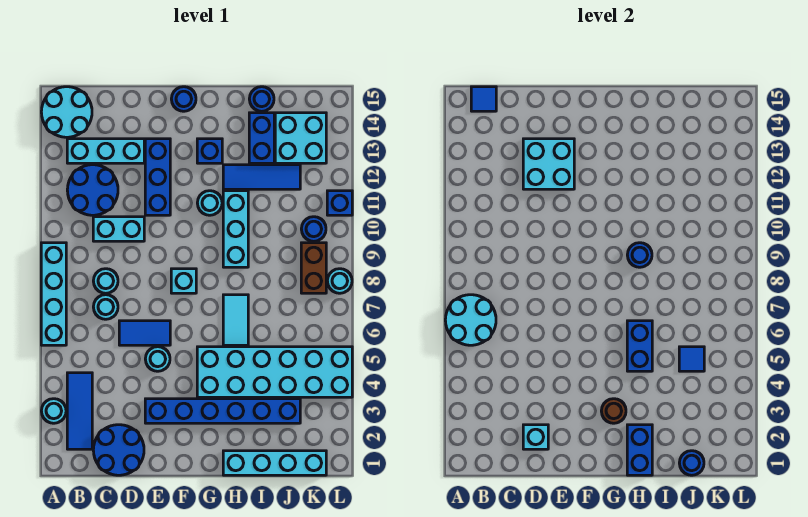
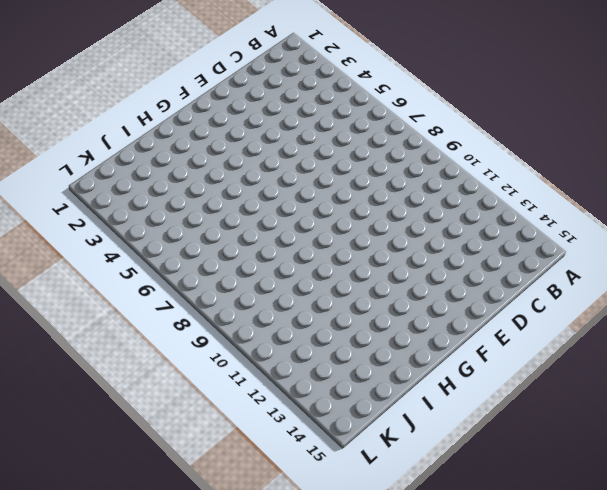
none -> cyan 1x1 round brick [41,399,66,423]
none -> cyan 1x4 brick [41,243,66,345]
none -> cyan 2x2 round brick [41,87,92,137]
none -> blue 1x3 tile [67,373,92,449]

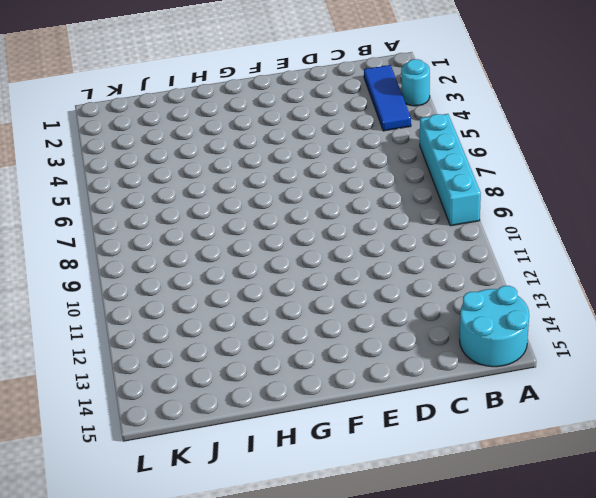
none -> blue 2x2 round brick [67,165,118,215]
none -> cyan 1x3 brick [67,139,144,163]
none -> blue 2x2 round brick [93,425,144,475]
none -> cyan 1x1 round brick [93,295,118,319]

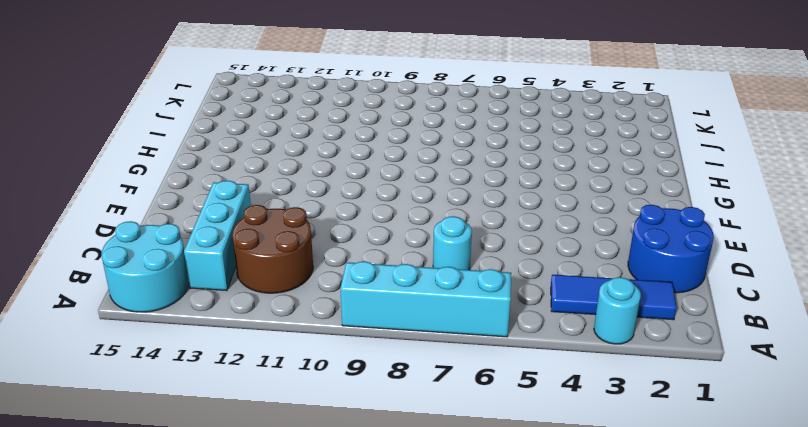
brown 2x2 round brick [232,205,313,293] -> blue 2x2 round brick [67,165,118,215]
none -> cyan 1x1 round brick [93,269,118,293]
none -> cyan 1x2 brick [93,217,144,241]
none -> blue 1x2 tile [119,321,170,345]
none -> blue 1x6 brick [145,399,300,423]

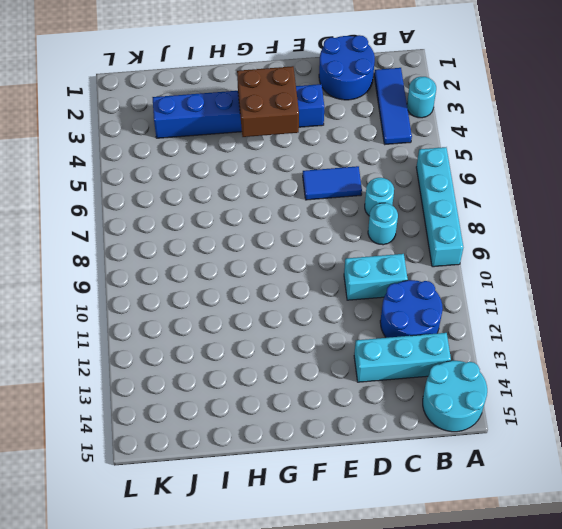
brown 2x2 brick [237,66,299,137] -> brown 1x1 round brick [601,399,626,423]
none -> cyan 1x1 round brick [145,347,170,371]
none -> blue 1x3 brick [145,139,170,215]
none -> cyan 1x1 brick [171,269,196,293]
none -> blue 1x1 round brick [171,87,196,111]

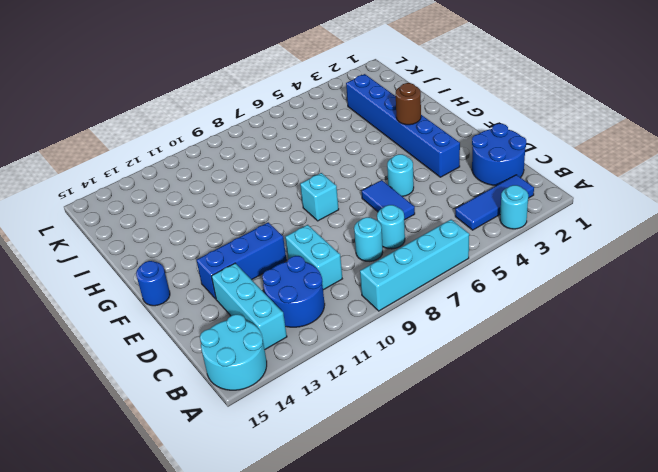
none -> cyan 2x6 brick [197,347,352,397]
none -> cyan 1x1 round brick [197,191,222,215]
none -> blue 1x1 brick [197,139,222,163]
none -> cyan 1x4 brick [223,451,326,475]

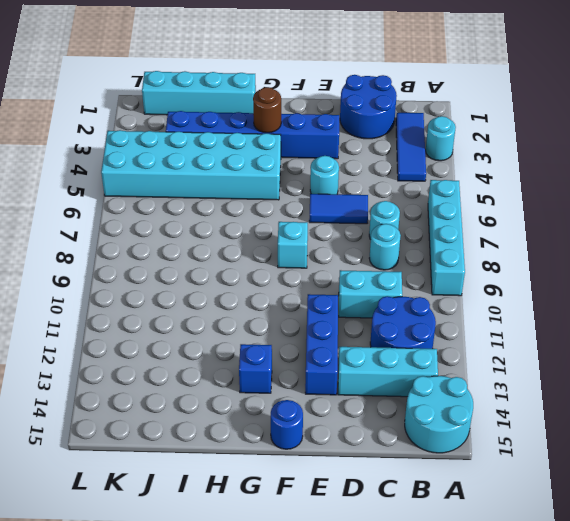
none -> cyan 1x1 round brick [197,191,222,215]
none -> cyan 1x2 tile [223,295,248,345]
none -> cyan 1x3 brick [223,191,248,267]
none -> blue 1x3 tile [223,165,300,189]

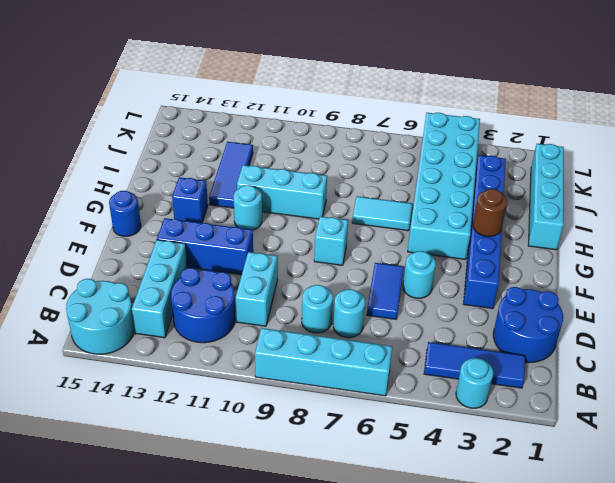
none -> blue 1x2 brick [249,113,274,163]
none -> blue 1x1 round brick [249,87,274,111]
none -> cyan 2x2 brick [275,113,326,163]
none -> brown 1x2 brick [301,243,326,293]

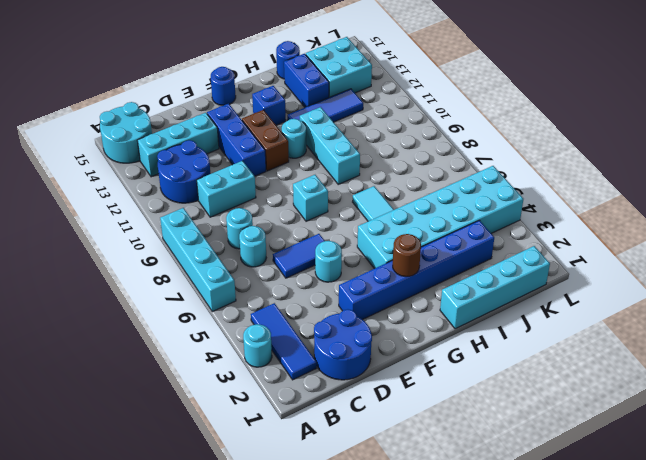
brown 1x2 brick [242,110,289,171] -> brown 1x2 brick moved to [301,243,326,293]
none -> blue 1x1 round brick [301,217,326,241]
none -> cyan 1x1 round brick [327,269,352,293]
none -> blue 1x1 brick [327,191,352,215]
none -> cyan 2x2 round brick [445,295,496,345]

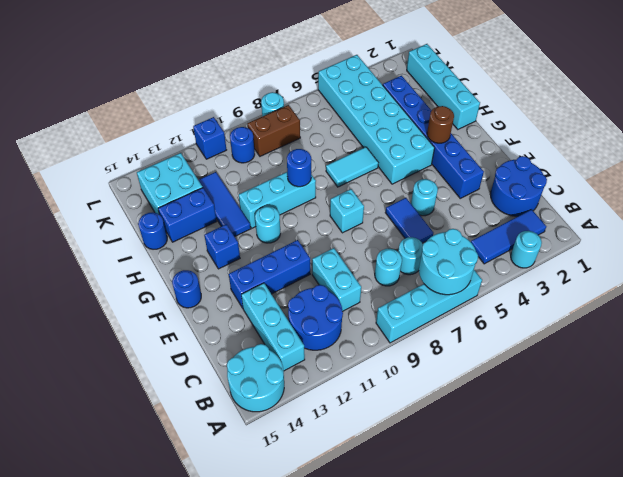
none -> blue 1x1 tile [471,87,496,111]
none -> cyan 1x1 brick [523,425,548,449]
none -> cyan 2x2 brick [523,139,574,189]
none -> blue 1x2 brick [627,425,652,475]

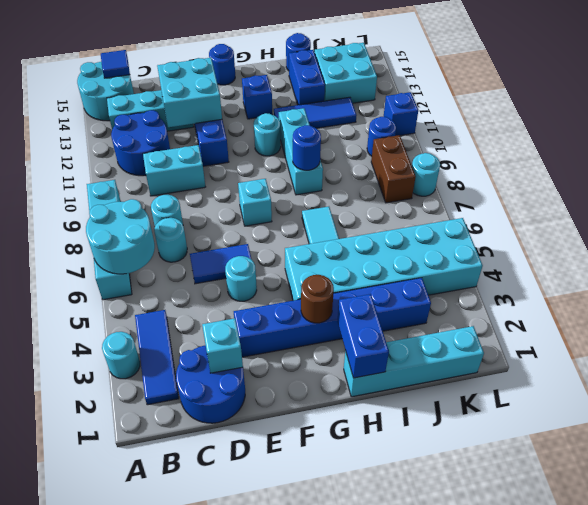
none -> blue 1x2 brick [627,321,652,371]
none -> blue 1x1 round brick [679,451,704,475]
none -> blue 1x1 tile [679,347,704,371]

